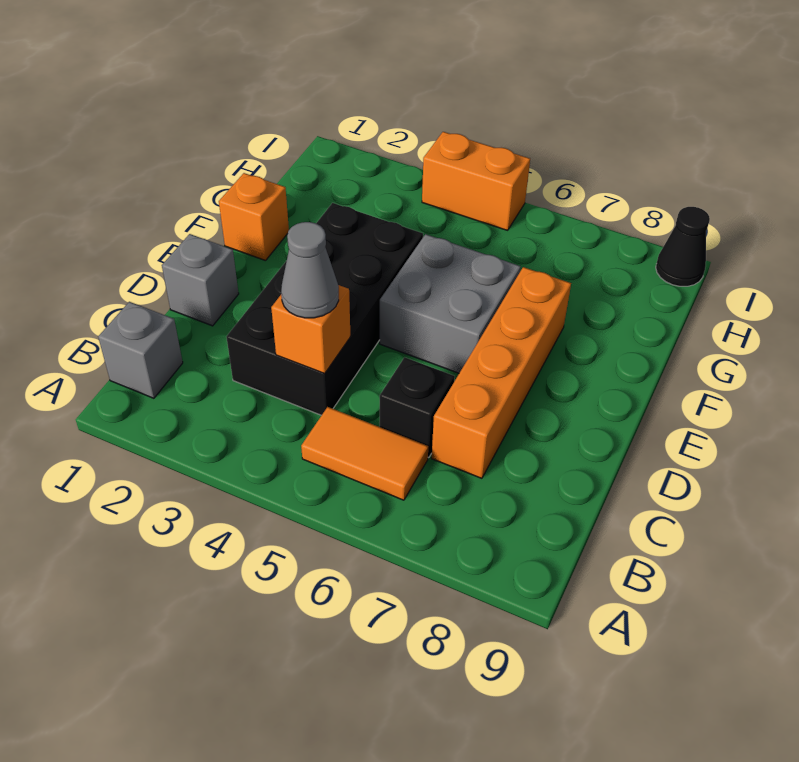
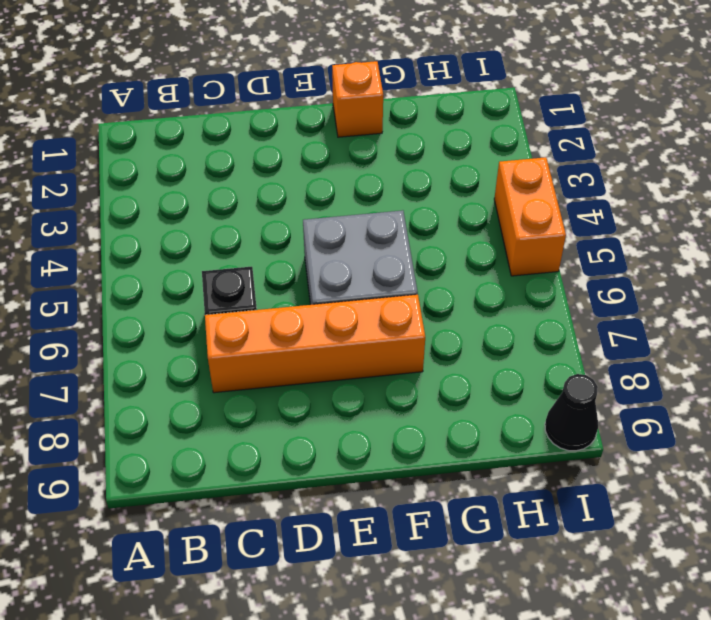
none -> grey 1x1 brick [98,302,183,398]
none -> orange 1x2 tile [301,407,428,500]
none -> black 2x4 brick [227,203,423,415]

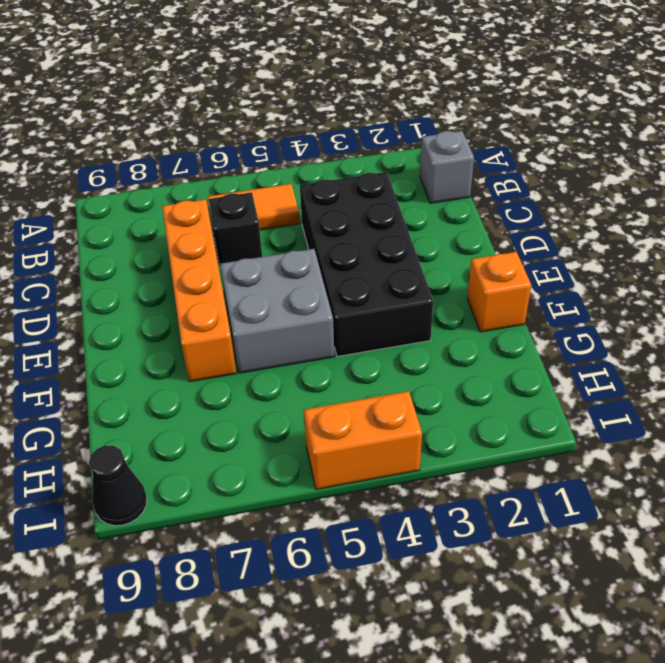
none -> grey 1x1 brick [162,234,239,326]
none -> orange 1x1 brick [271,285,350,373]
none -> grey 1x1 cone [281,222,339,318]

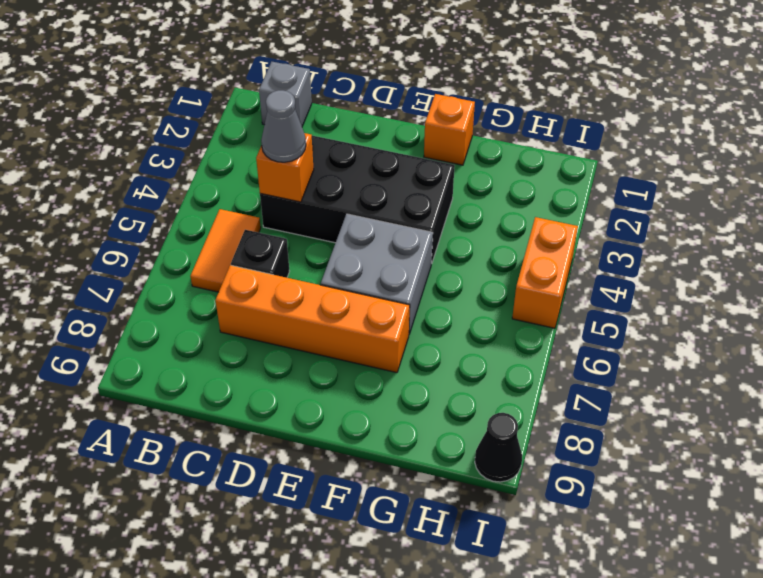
none -> grey 1x1 brick [162,234,239,326]

